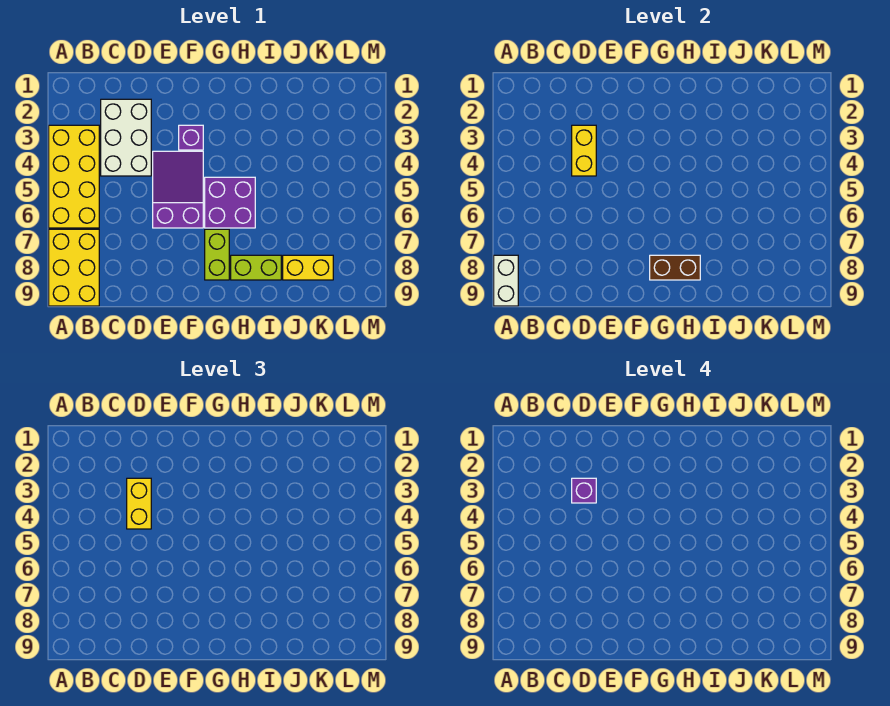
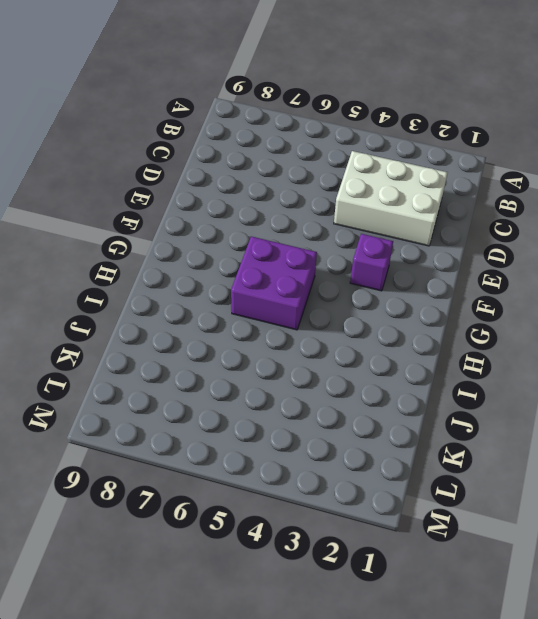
none -> yellow 2x4 brick [49,125,99,228]
none -> yellow 2x3 brick [49,229,99,306]
none -> purple 2x3 slope [153,151,203,228]

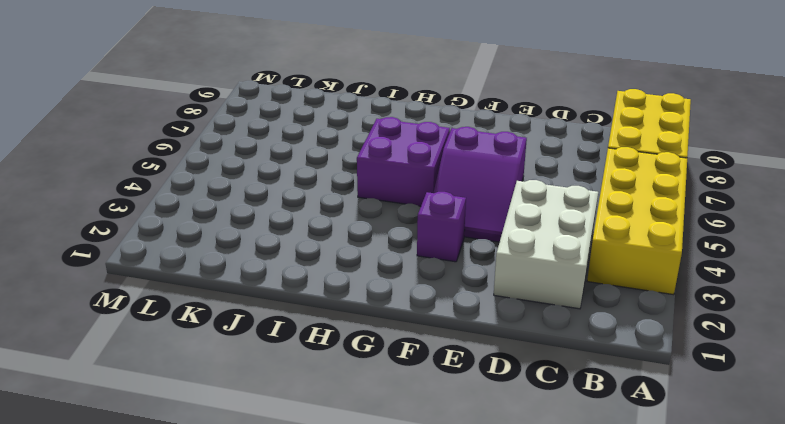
none -> lime 1x2 brick [205,229,229,280]
none -> lime 1x2 brick [231,255,281,280]
none -> yellow 1x2 brick [283,255,333,280]

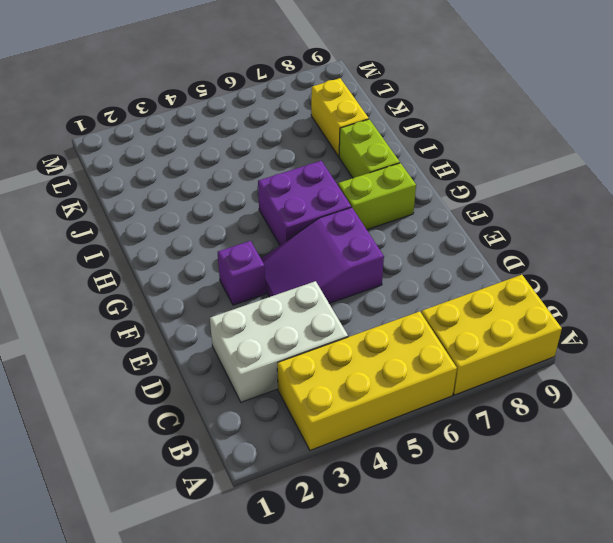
none -> white 1x2 brick [494,255,518,306]
none -> yellow 1x2 brick [572,125,596,176]
none -> brown 1x2 brick [650,255,700,280]

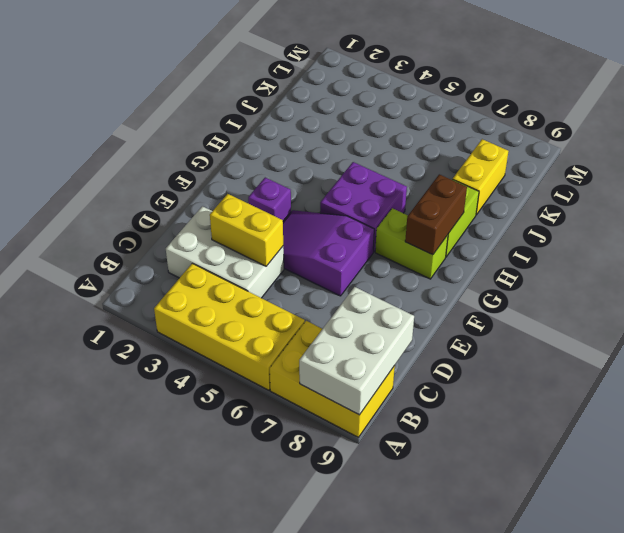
white 2x3 brick [299,287,414,415] -> white 1x2 brick [494,255,518,306]
none -> yellow 1x2 brick [127,478,151,529]
none -> purple 1x1 brick [572,478,596,503]

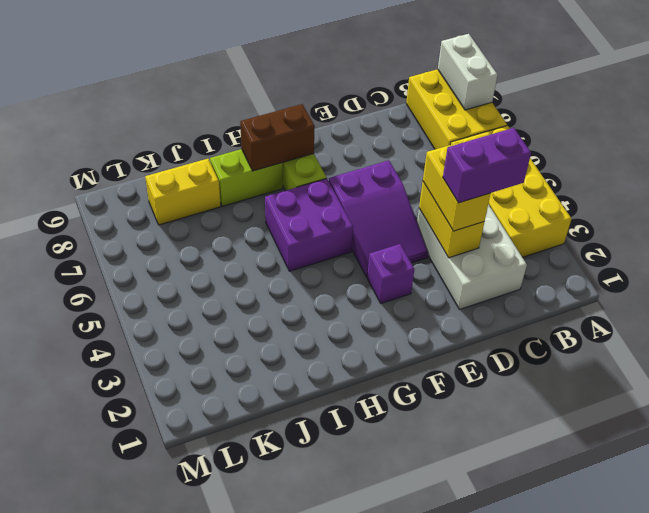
purple 1x2 brick [443,128,531,203] -> purple 1x1 brick [572,478,596,503]

